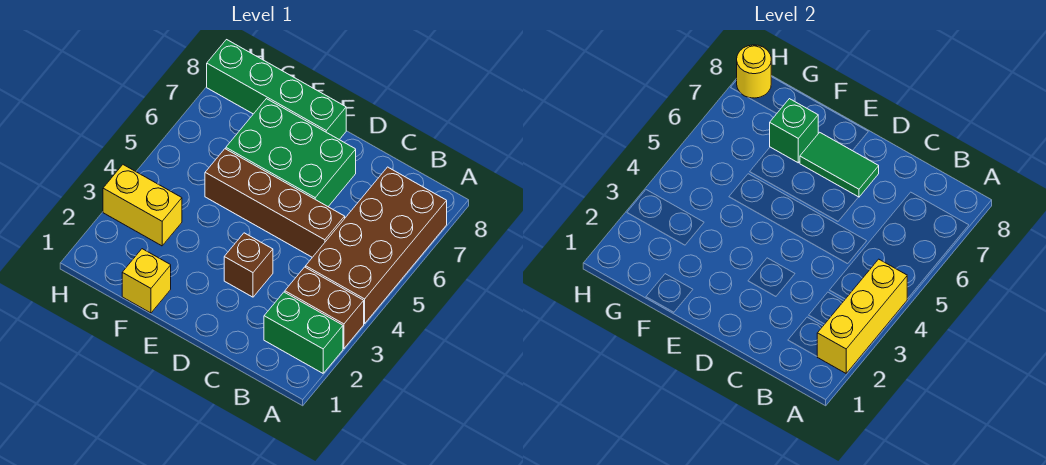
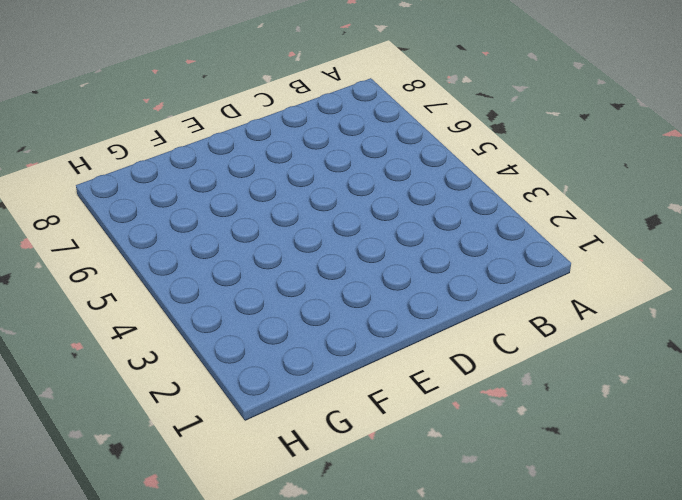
none -> green 1x2 brick [264,292,343,373]
none -> brown 1x2 brick [285,267,364,348]
none -> brown 2x4 brick [306,167,447,323]

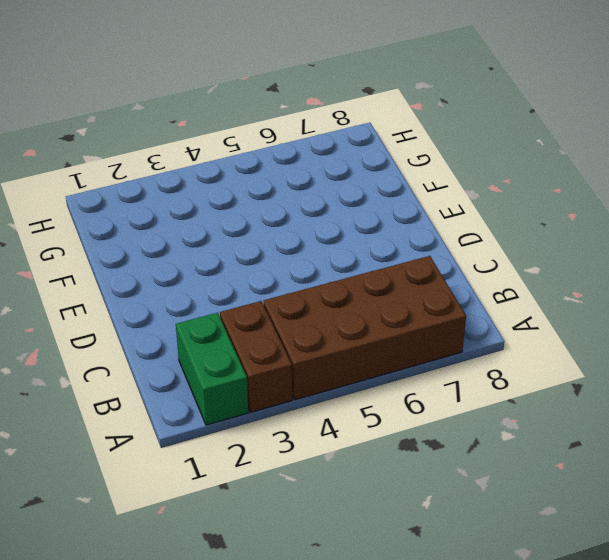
none -> brown 1x4 brick [205,149,345,257]
none -> brown 1x1 brick [224,233,273,297]
none -> green 2x3 brick [226,99,356,207]

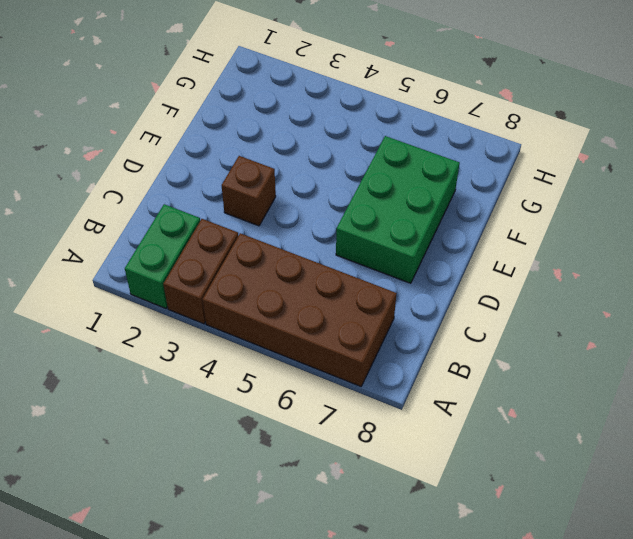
none -> brown 1x4 brick [205,149,345,257]
none -> green 1x4 brick [207,40,346,140]
none -> yellow 1x1 brick [122,249,171,313]

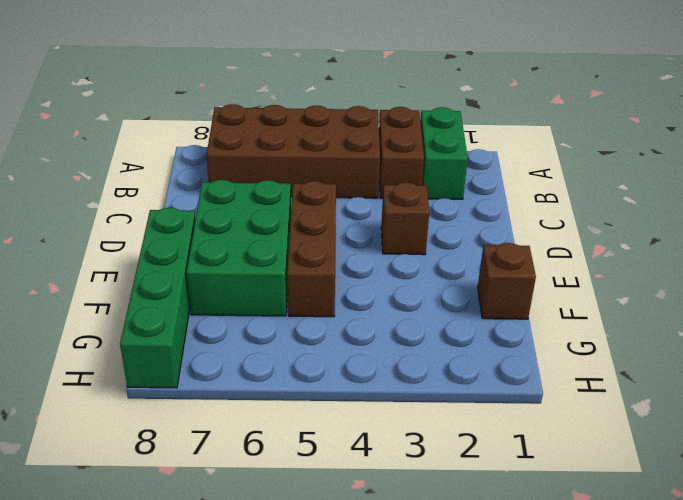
brown 1x3 brick [287,181,336,317] -> brown 1x4 brick [205,149,345,257]
brown 1x1 brick [478,243,536,319] -> yellow 1x1 brick [122,249,171,313]
none -> yellow 1x2 brick [103,165,182,246]
none -> yellow 1x3 brick [817,259,907,373]
none -> green 1x2 tile [800,132,879,197]

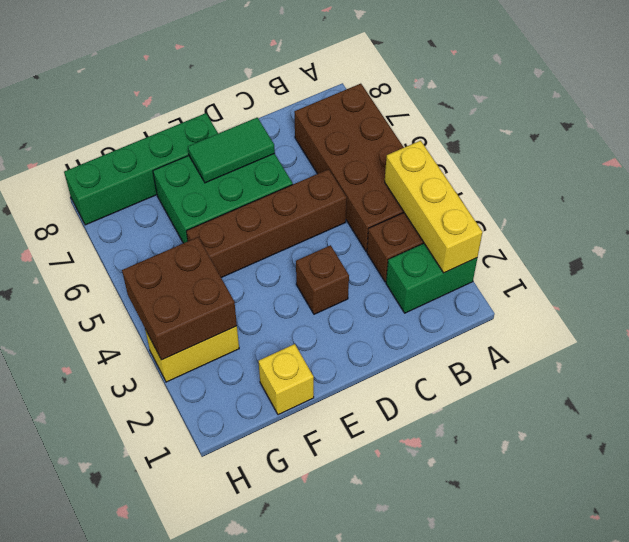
brown 2x2 brick [122,237,237,360] -> none
none -> green 1x1 brick [770,99,818,163]
none -> yellow 1x1 round brick [737,45,771,98]

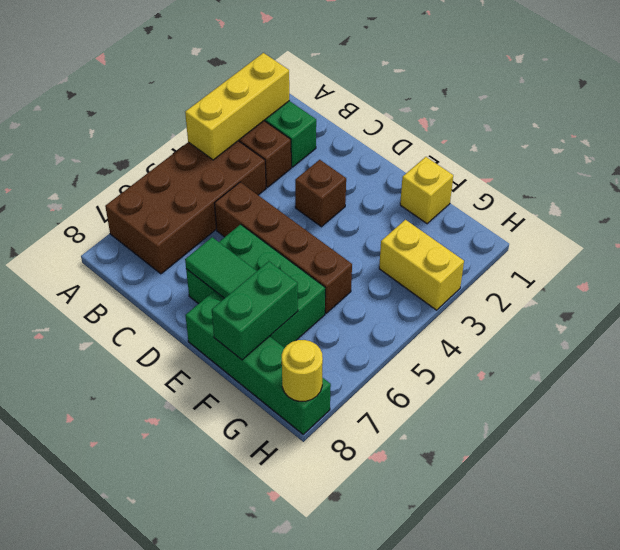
green 1x2 brick [212,261,298,360] -> green 1x1 brick [770,99,818,163]

